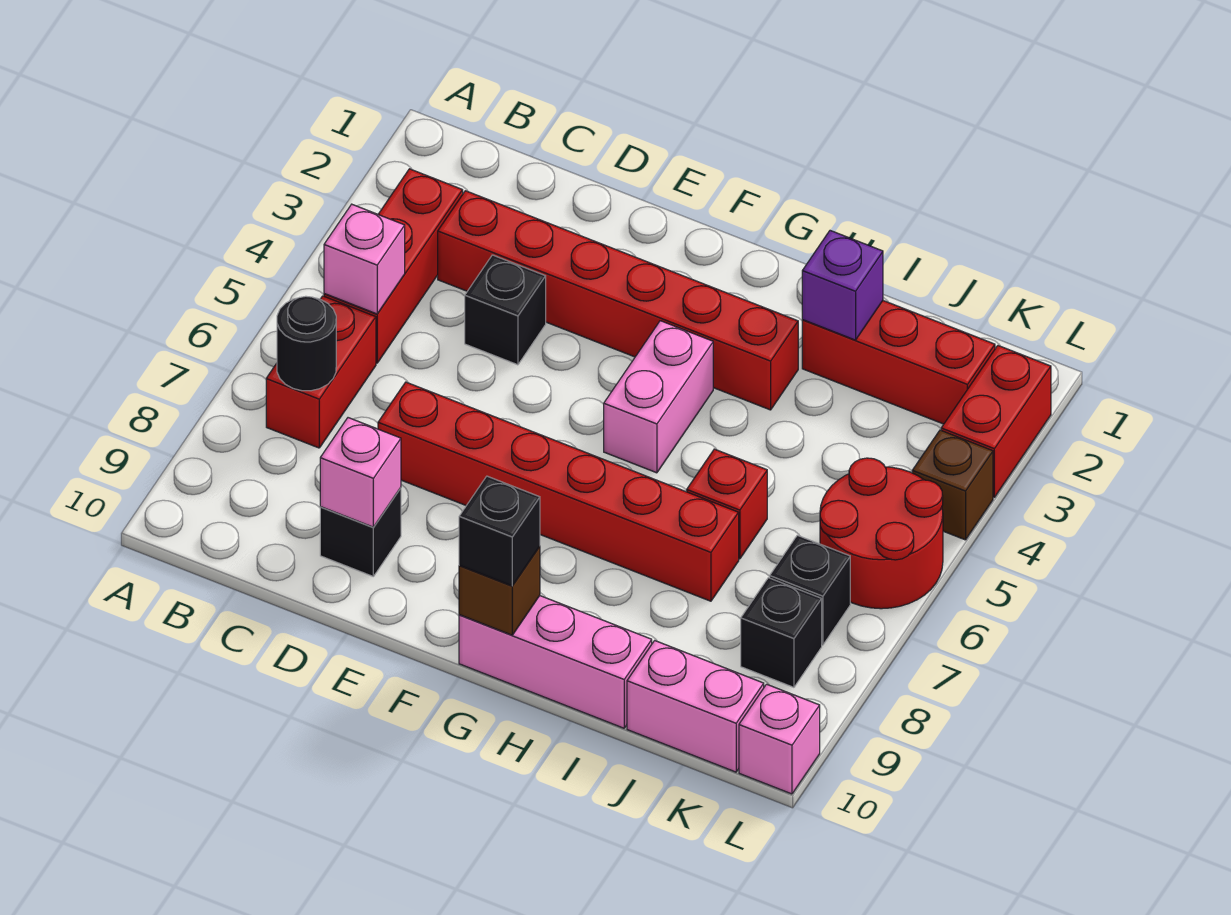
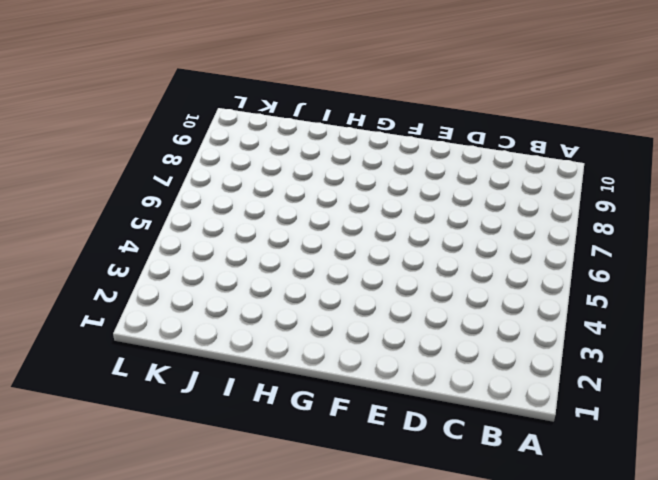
none -> red 1x3 brick [324,169,463,363]
none -> red 1x2 brick [266,296,376,448]
none -> red 1x6 brick [438,191,798,410]

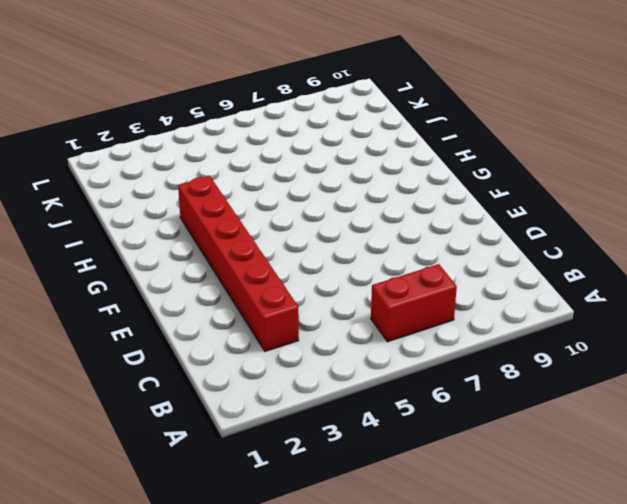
none -> red 1x3 brick [324,169,463,363]
none -> black 1x1 brick [465,255,546,365]
none -> red 1x6 brick [378,382,739,601]

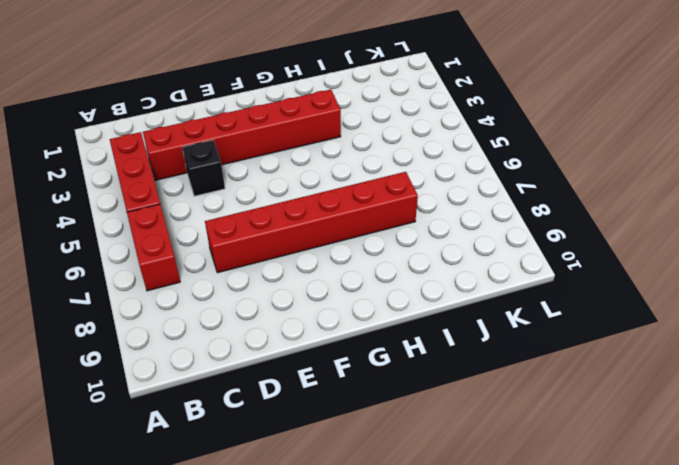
none -> black 1x1 brick [320,488,401,576]
none -> pink 1x2 brick [604,321,713,473]
none -> pink 1x3 brick [459,596,652,728]

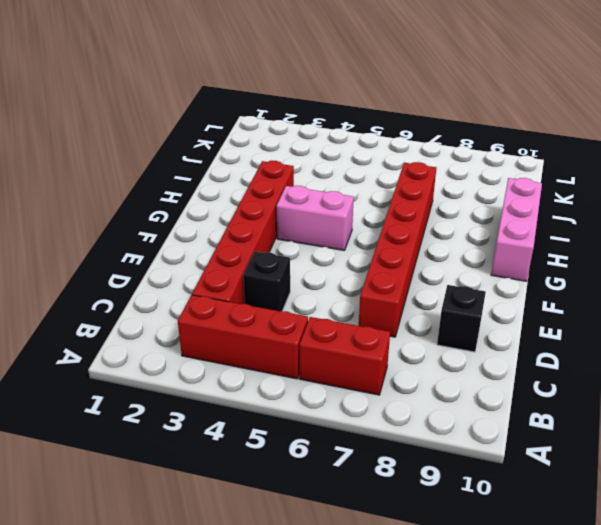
none -> red 1x3 brick [802,301,995,424]
none -> red 1x1 brick [687,449,767,559]
none -> pink 1x2 brick [627,641,764,772]

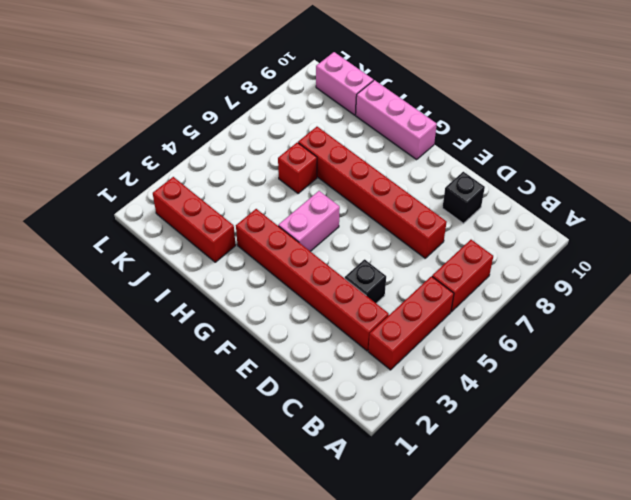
none -> red 2x2 round brick [820,458,943,609]
none -> black 1x1 brick [770,535,850,645]
none -> black 1x1 brick [741,578,822,687]

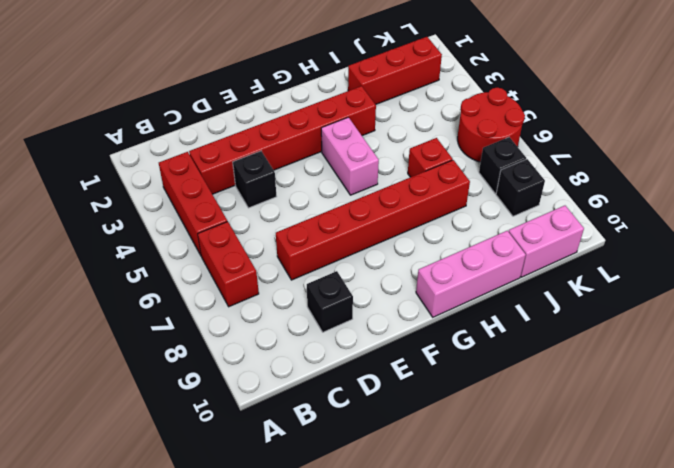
none -> red 1x2 brick [941,346,1051,497]
none -> brown 1x1 brick [912,430,993,540]
none -> pink 1x1 brick [739,684,820,794]

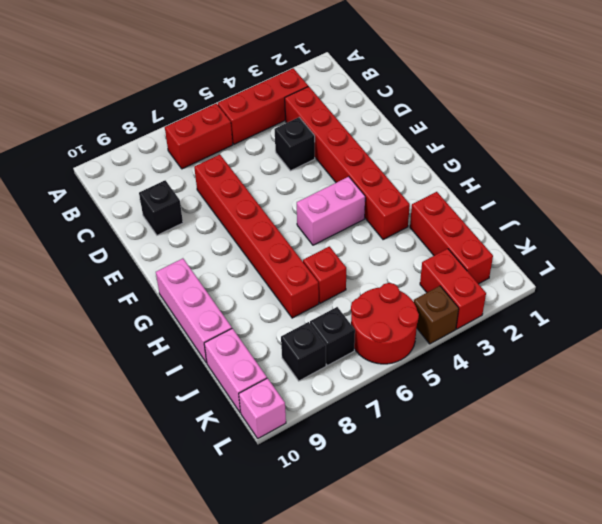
red 1x2 brick [420,249,486,329] -> red 1x2 brick turned to [941,346,1051,497]
none -> pink 1x1 brick [324,204,405,314]
none -> black 1x1 round brick [277,296,336,391]
none -> pink 1x1 brick [320,418,401,527]

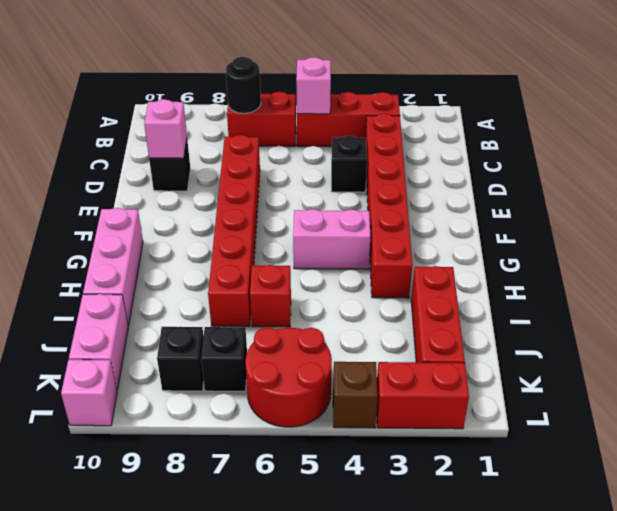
none -> brown 1x1 brick [459,547,540,635]
none -> purple 1x1 brick [802,231,883,340]
none -> black 1x1 brick [459,476,540,586]

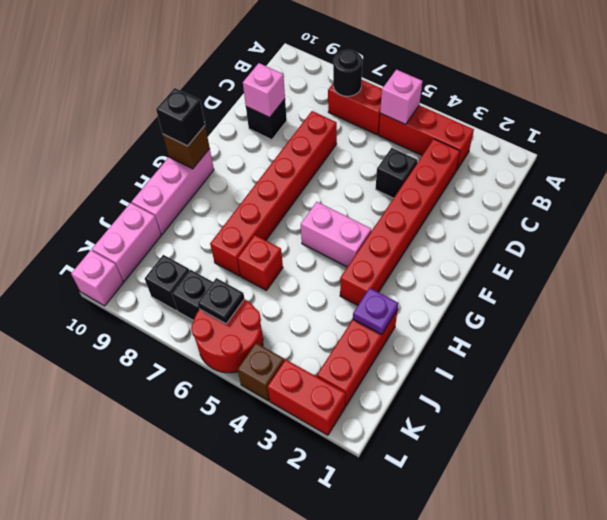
purple 1x1 plate [353,288,399,335] -> purple 1x1 brick [802,231,883,340]
black 1x1 plate [198,278,244,324] -> none

